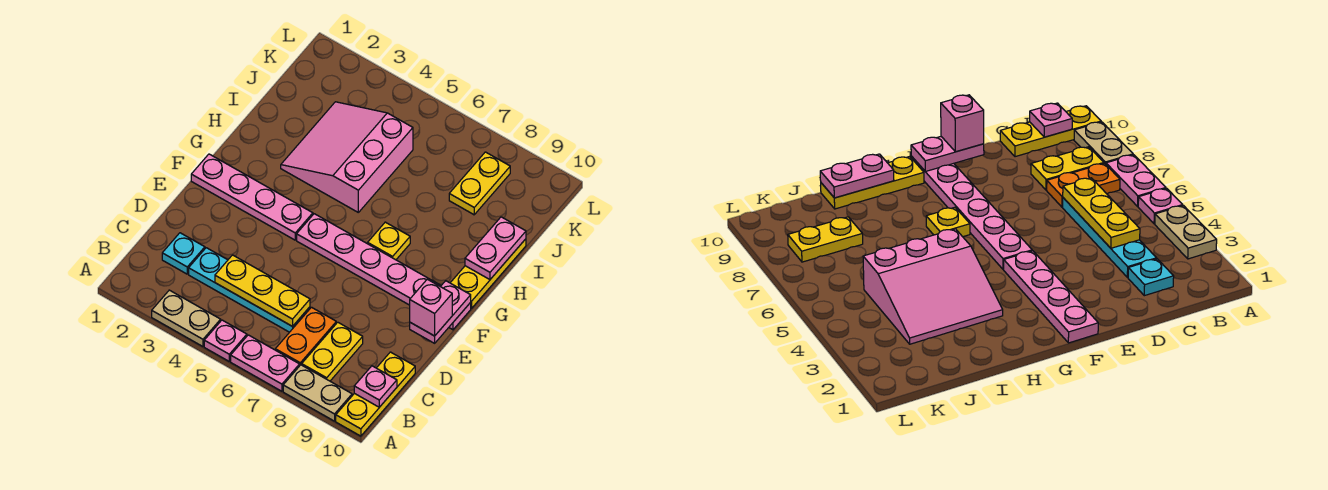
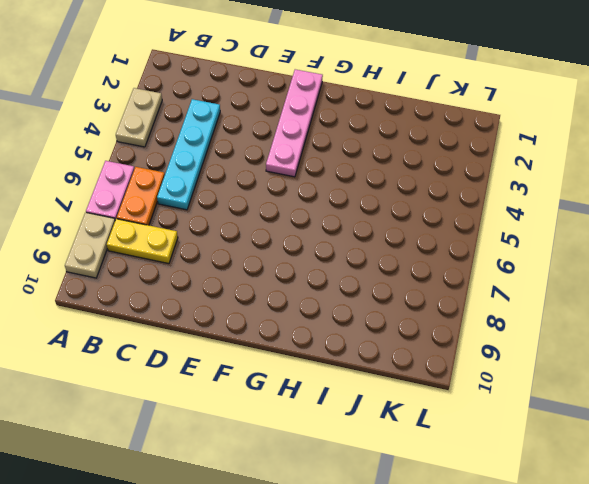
orange 1x2 plate [117,167,165,225] -> orange 1x2 plate turned to [275,307,336,365]
none -> pink 1x1 plate [204,320,247,361]
none -> yellow 1x3 plate [336,352,415,436]
none -> cyan 1x1 plate [162,233,205,274]

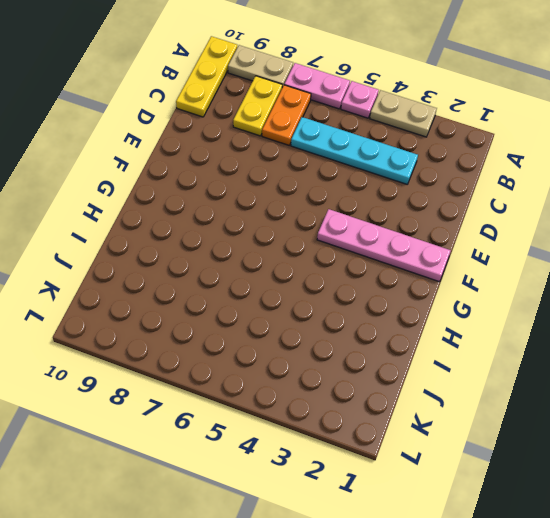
none -> cyan 1x1 plate [162,233,205,274]
none -> pink 1x6 plate [297,214,471,330]
none -> yellow 1x1 plate [368,222,410,260]

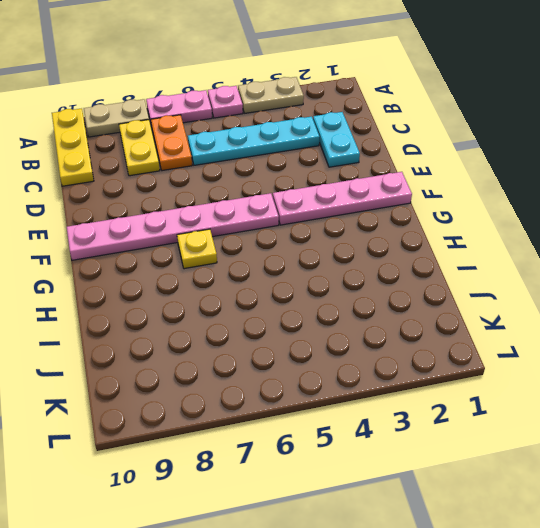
cyan 1x2 plate [313,112,360,167] -> cyan 1x1 plate [162,233,205,274]
none -> yellow 1x3 plate [451,239,526,308]
none -> pink 3x3 slope [281,102,413,212]
none -> yellow 1x2 plate [449,152,510,215]

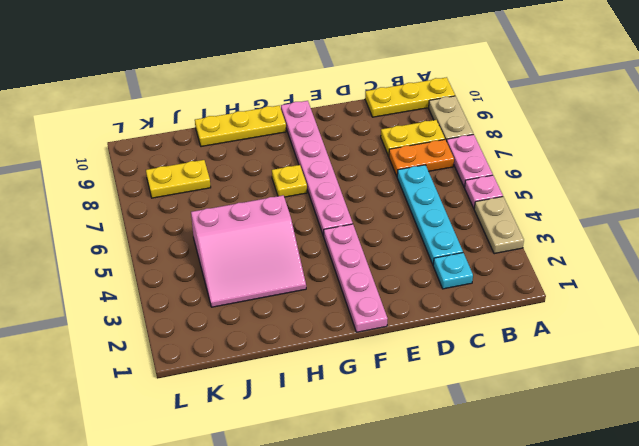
none -> pink 1x1 plate [354,366,397,407]
none -> yellow 1x3 plate [215,255,310,326]
none -> pink 1x2 plate [410,281,471,343]

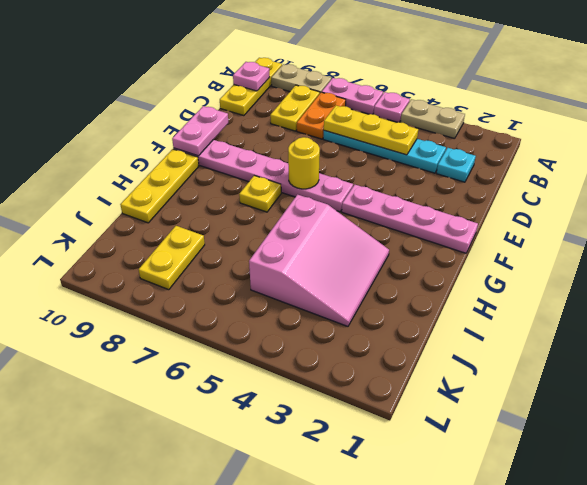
yellow 1x1 round brick [288,137,320,189] -> none
none -> pink 1x2 plate [465,217,526,280]
none -> pink 1x1 brick [410,279,452,336]

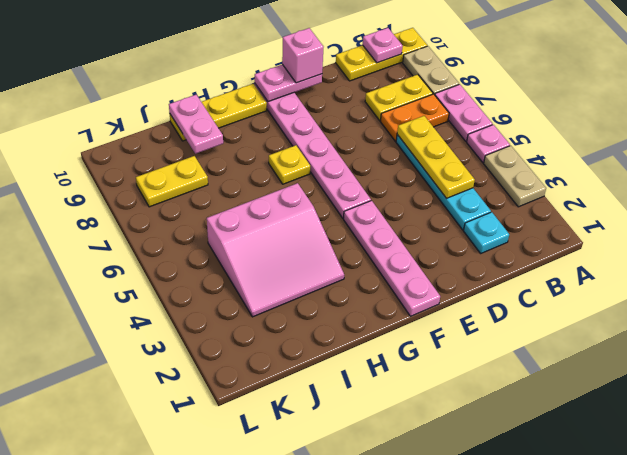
pink 1x2 plate [169,95,223,154] -> pink 1x2 plate turned to [465,217,526,280]

